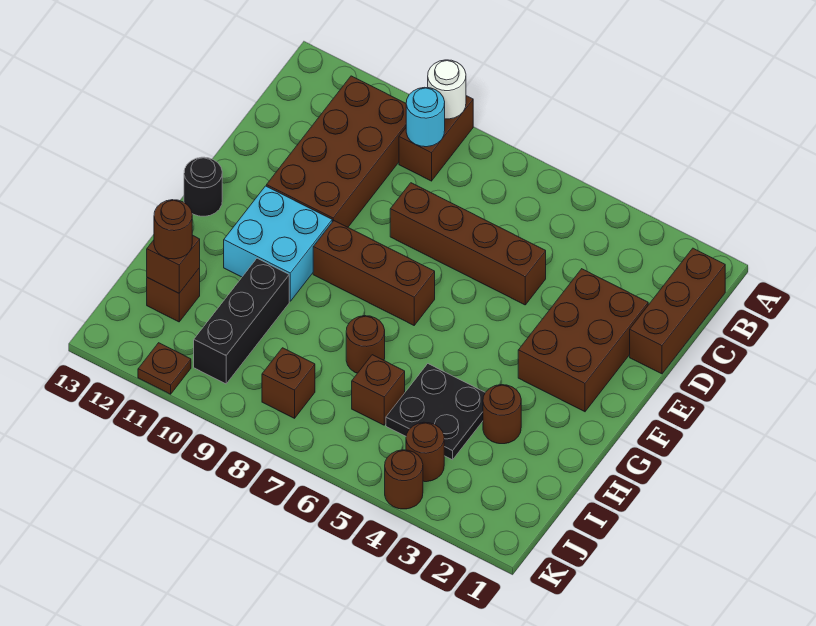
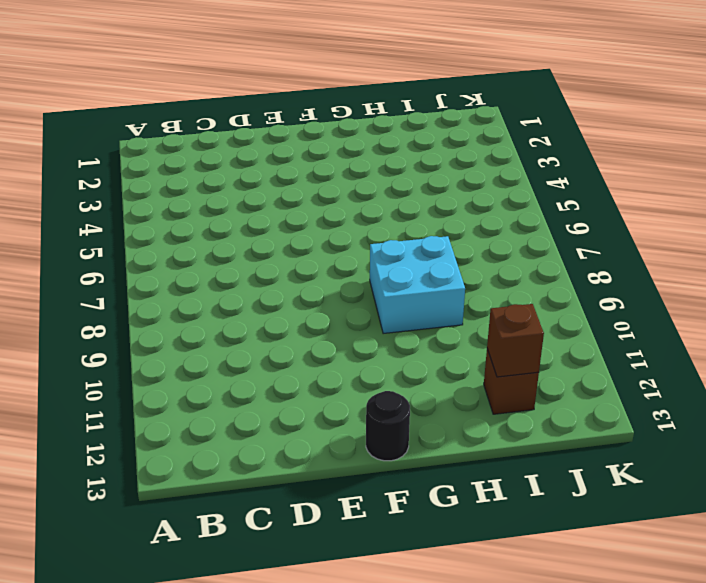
cyan 2x2 brick [370,236,465,334] -> cyan 2x2 brick moved to [224,186,332,301]
none -> brown 1x2 brick [399,96,473,181]
none -> brown 1x3 brick [630,248,725,374]
none -> brown 2x4 brick [267,76,406,227]

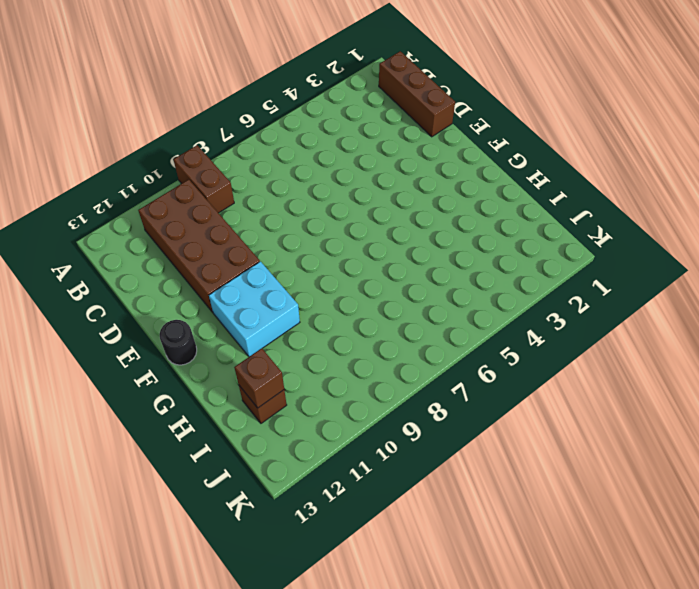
none -> brown 2x3 brick [518,269,648,412]
none -> brown 1x4 brick [390,183,546,305]
none -> brown 1x3 brick [313,221,435,325]

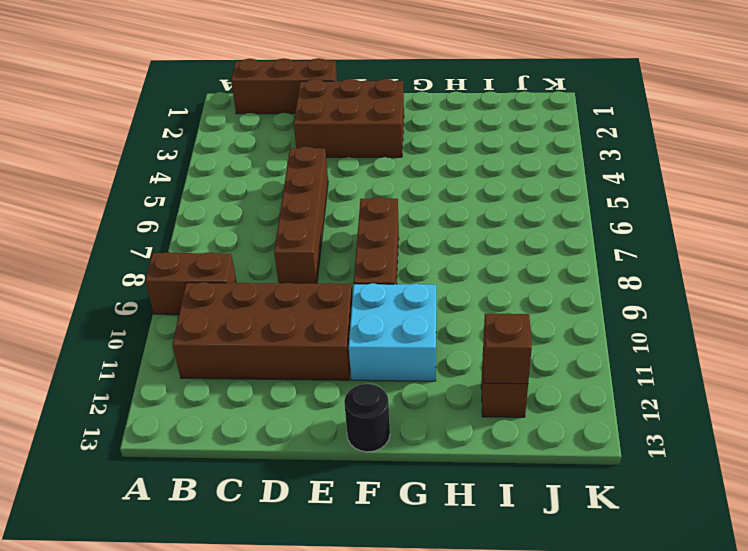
none -> brown 1x1 round brick [483,385,521,444]
none -> black 2x2 plate [386,364,485,460]
none -> brown 1x1 round brick [346,316,385,373]

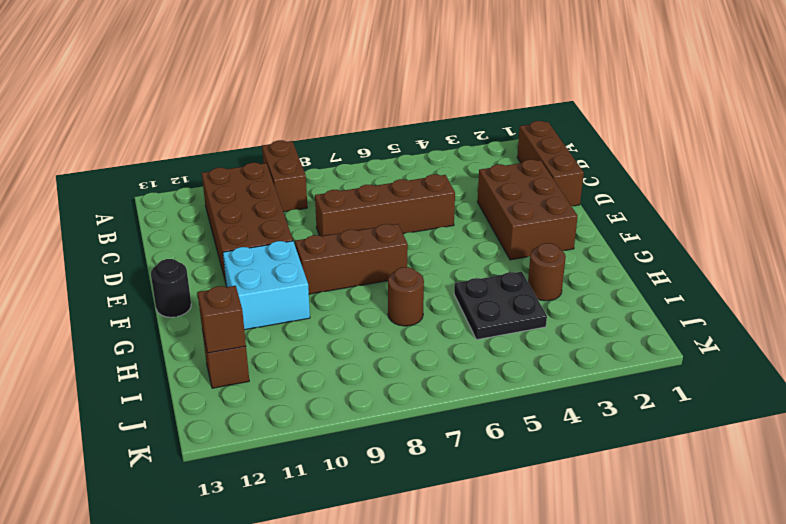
none -> black 1x3 brick [194,258,289,384]
none -> brown 1x1 brick [352,355,405,425]
none -> brown 1x1 round brick [406,422,444,482]

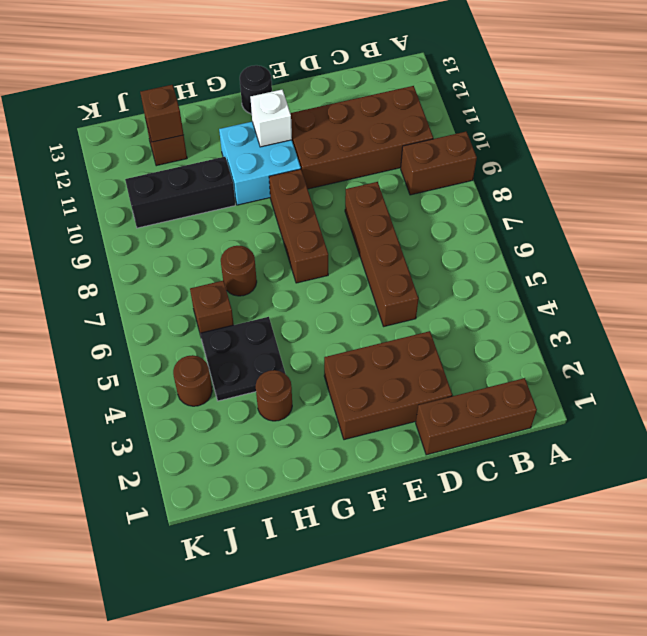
white 1x1 brick [250,90,292,147] -> none
none -> brown 1x1 brick [262,348,315,418]
none -> brown 1x1 round brick [385,450,423,509]
none -> brown 1x1 plate [138,343,191,394]

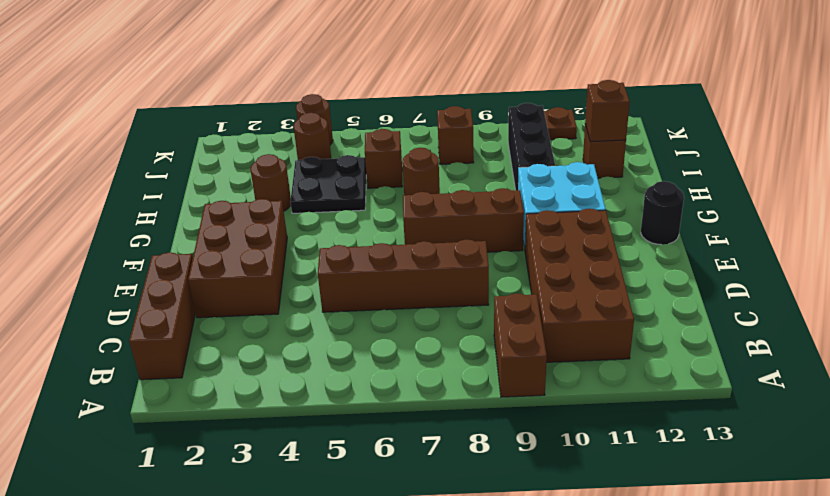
none -> white 1x1 round brick [428,60,466,119]
none -> cyan 1x1 round brick [406,87,445,147]
none -> brown 1x1 round brick [154,200,192,259]

